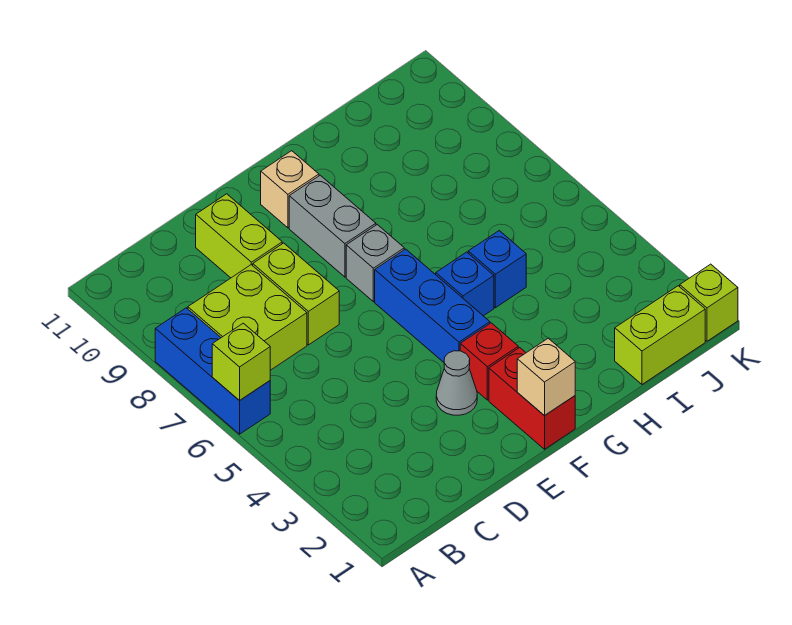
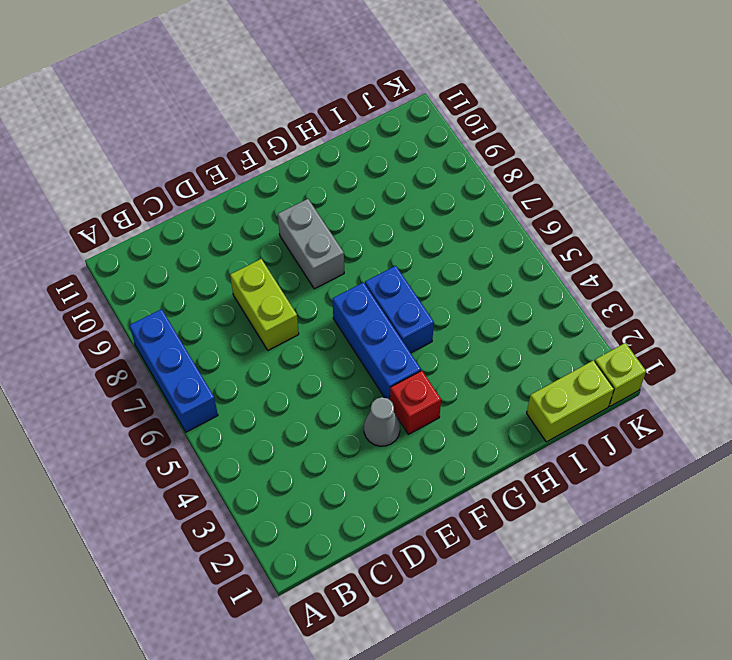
blue 1x2 brick [365,266,434,353] -> blue 1x1 brick [436,252,494,316]
none -> lime 2x2 brick [188,265,307,370]
none -> lime 1x2 brick [196,194,282,278]
none -> red 1x2 brick [489,348,575,449]

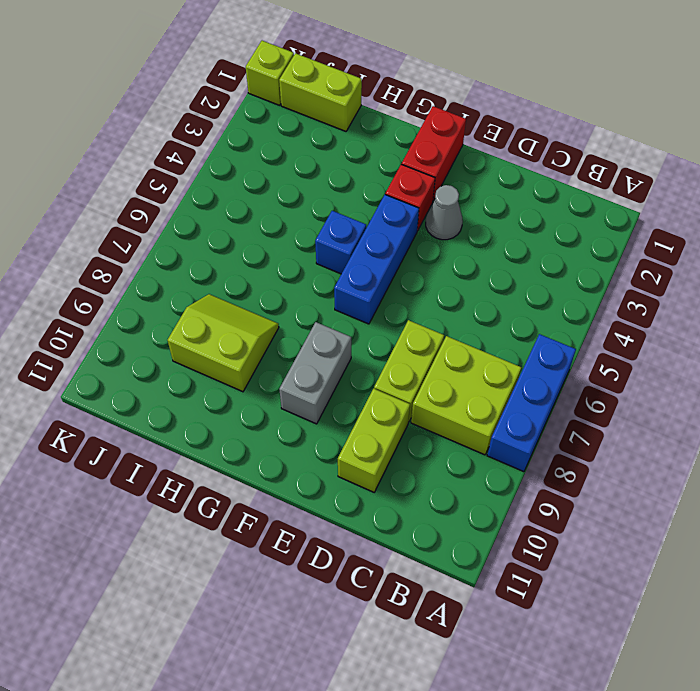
lime 2x2 slope [168,294,279,392] -> none
none -> grey 1x1 brick [346,225,404,302]
none -> tan 1x1 brick [261,151,319,228]
none -> blue 1x1 brick [468,231,526,308]

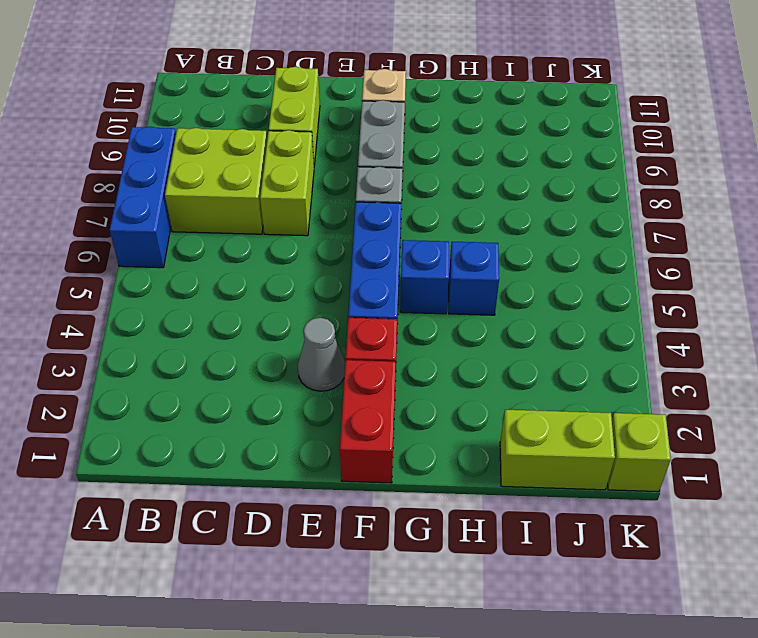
none -> lime 1x1 brick [212,323,270,401]
none -> tan 1x1 brick [517,338,575,416]

